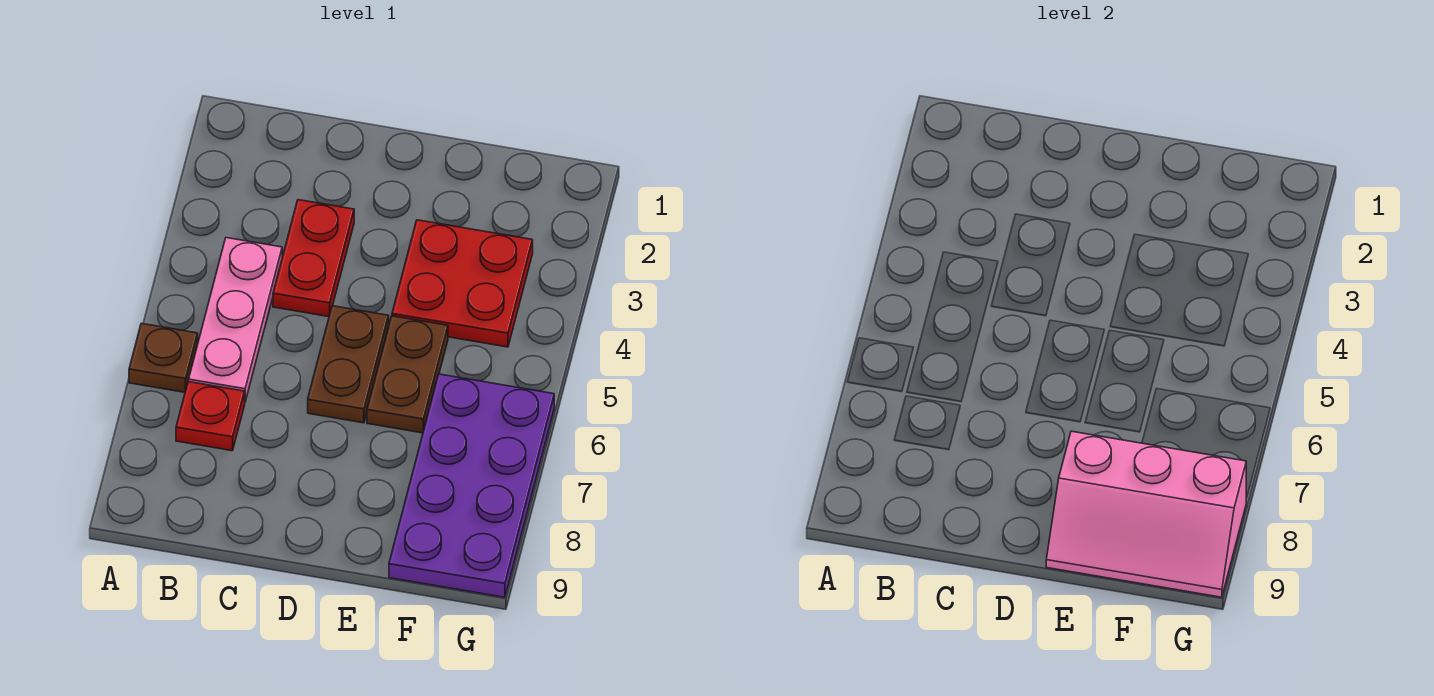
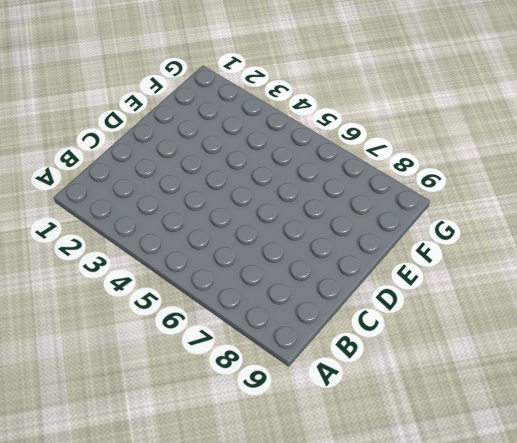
none -> brown 1x1 plate [129,323,198,392]
none -> pink 1x3 plate [189,238,282,401]

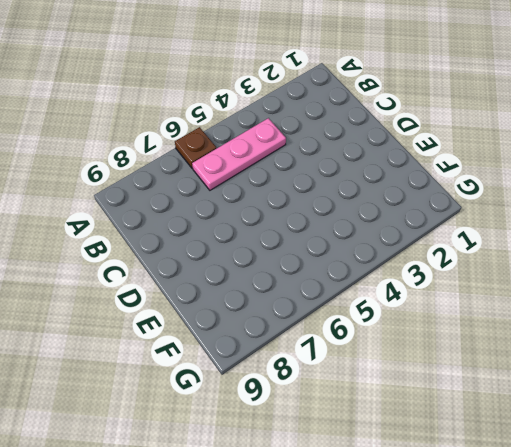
none -> red 1x1 plate [176,382,245,451]
none -> red 1x2 plate [273,200,354,317]

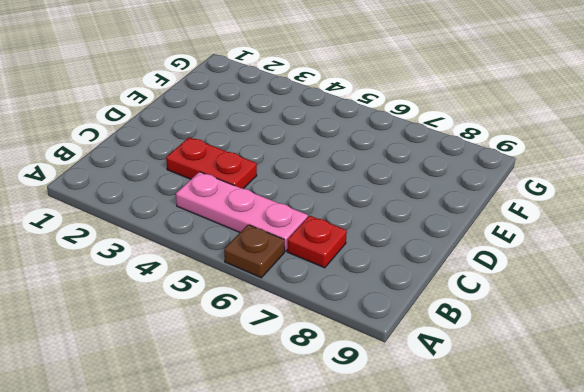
none -> brown 1x2 plate [308,306,389,423]
none -> red 2x2 plate [392,220,533,347]

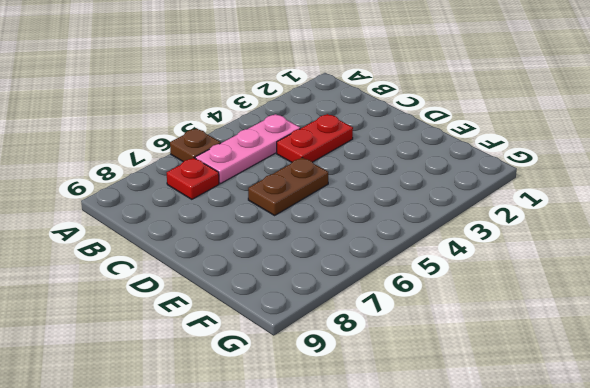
none -> red 2x2 plate [392,220,533,347]
none -> brown 1x2 plate [367,316,448,433]

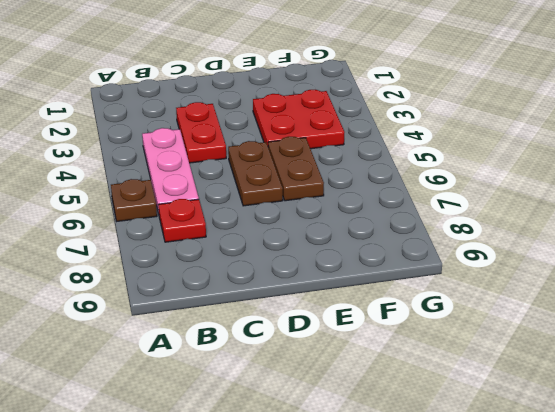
none -> purple 2x4 plate [389,374,554,597]
none -> pink 2x3 slope [1046,431,1246,597]

